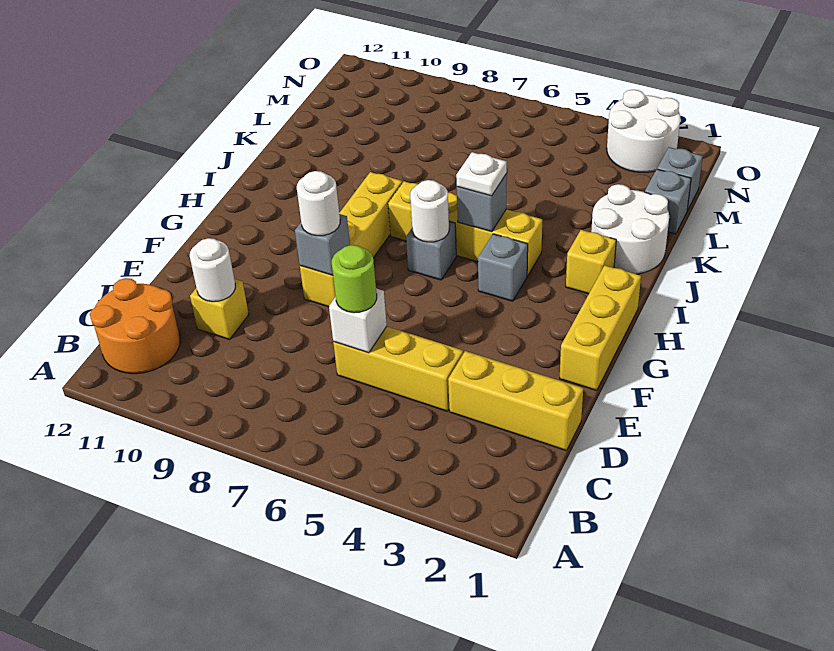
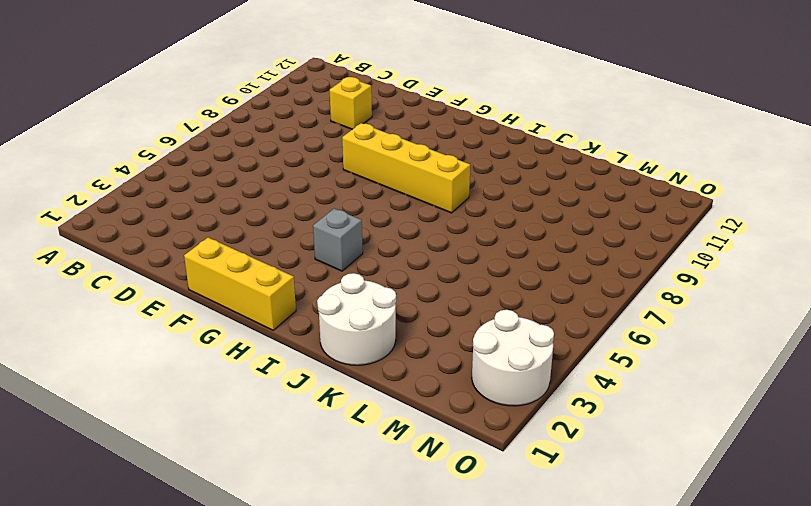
none -> orange 2x2 round brick [90,278,180,374]
none -> yellow 1x3 brick [448,351,583,451]
none -> yellow 1x3 brick [333,326,463,411]

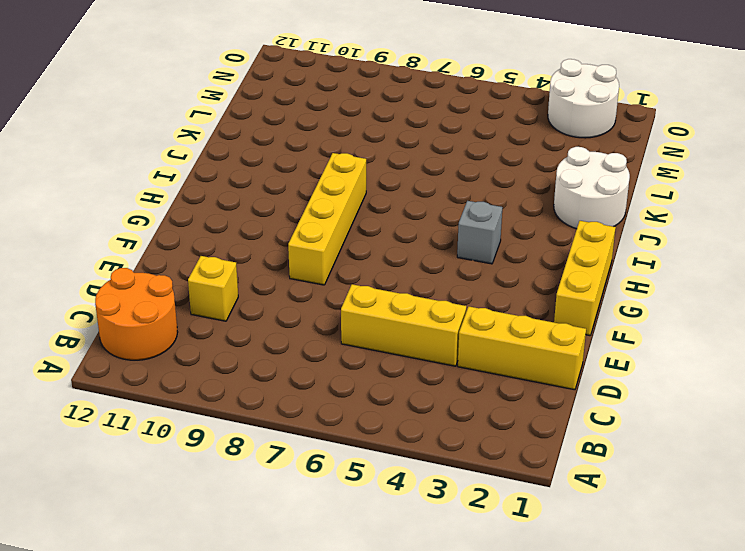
none -> grey 1x1 brick [406,222,456,280]
none -> yellow 1x1 brick [566,230,616,294]
none -> yellow 1x4 brick [388,181,542,276]

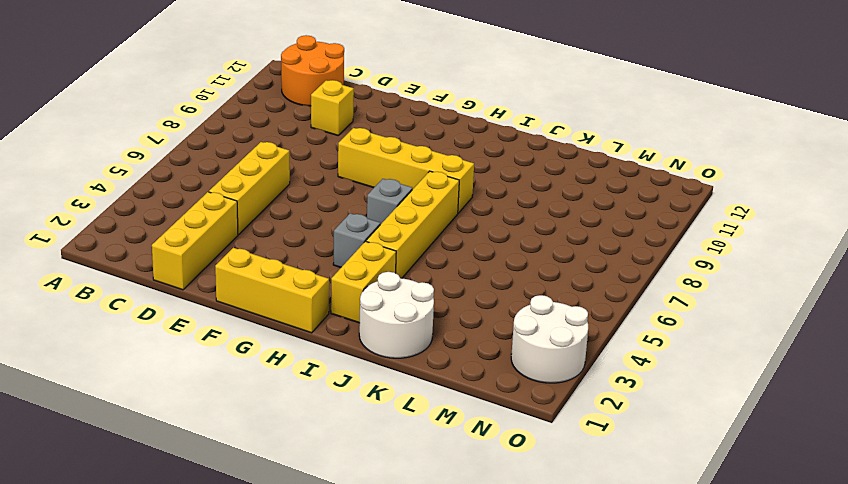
yellow 1x2 brick [331,241,396,323] -> yellow 1x1 brick [566,230,616,294]
none -> grey 1x1 brick [645,169,691,234]
none -> grey 1x1 brick [657,147,703,211]
none -> white 1x1 brick [329,288,387,353]

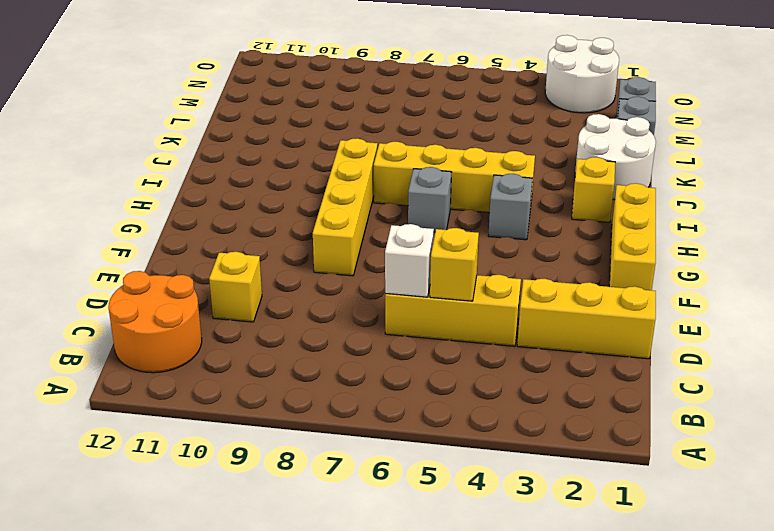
yellow 1x1 brick [430,228,479,301] -> none
none -> white 1x1 round brick [190,238,235,302]
none -> grey 1x1 brick [295,214,350,275]
none -> white 1x1 round brick [410,180,449,242]

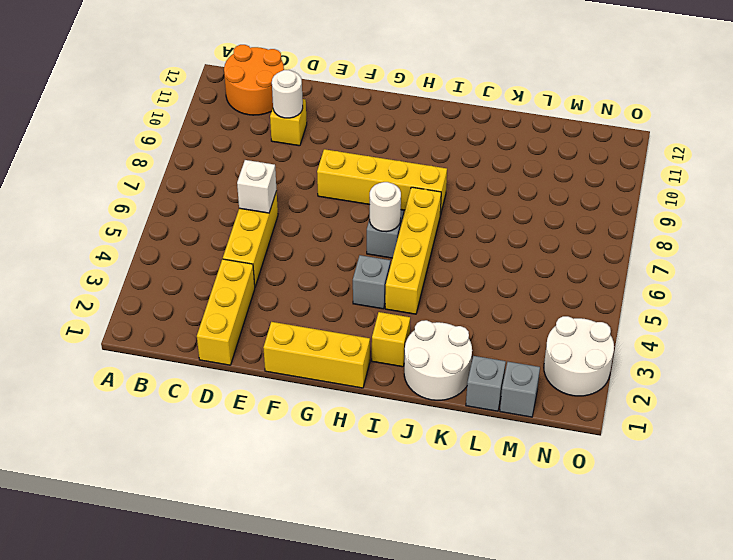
none -> grey 1x1 brick [295,214,350,275]
none -> grey 1x1 brick [457,174,507,232]
none -> lime 1x1 round brick [332,245,377,313]

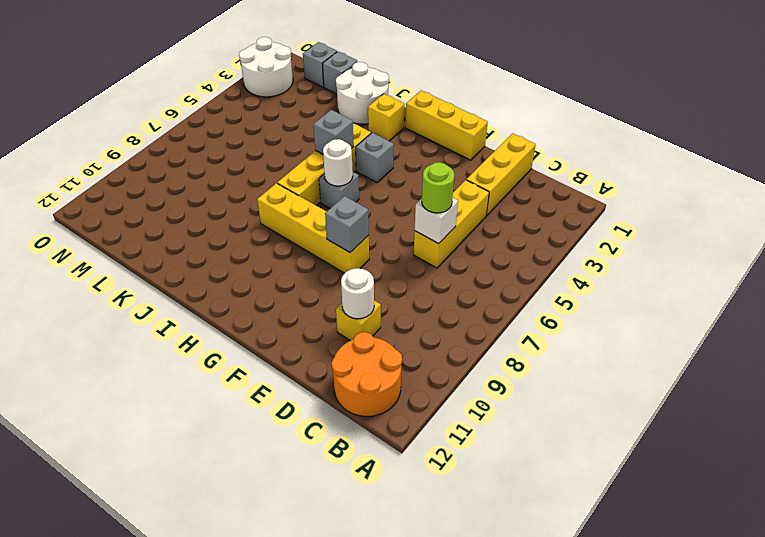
none -> white 1x1 round brick [297,171,340,236]
none -> white 1x1 plate [456,152,507,196]

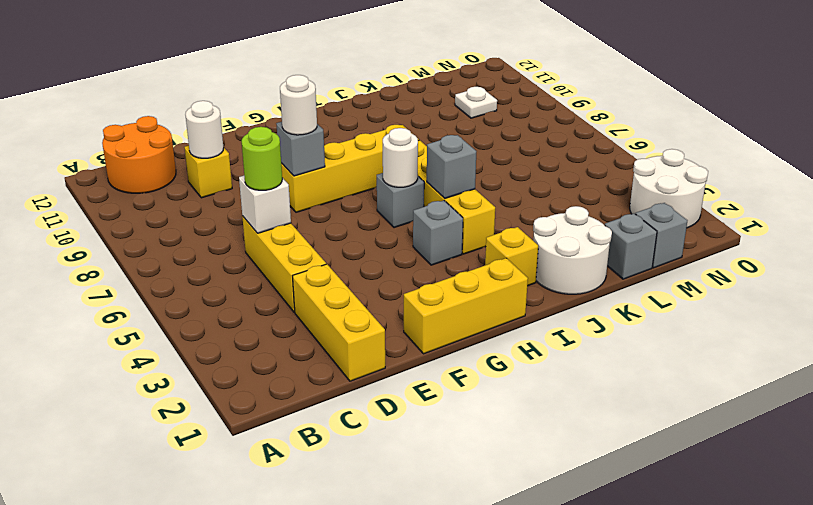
white 1x1 plate [455,87,497,118] -> white 1x1 plate moved to [456,152,507,196]

